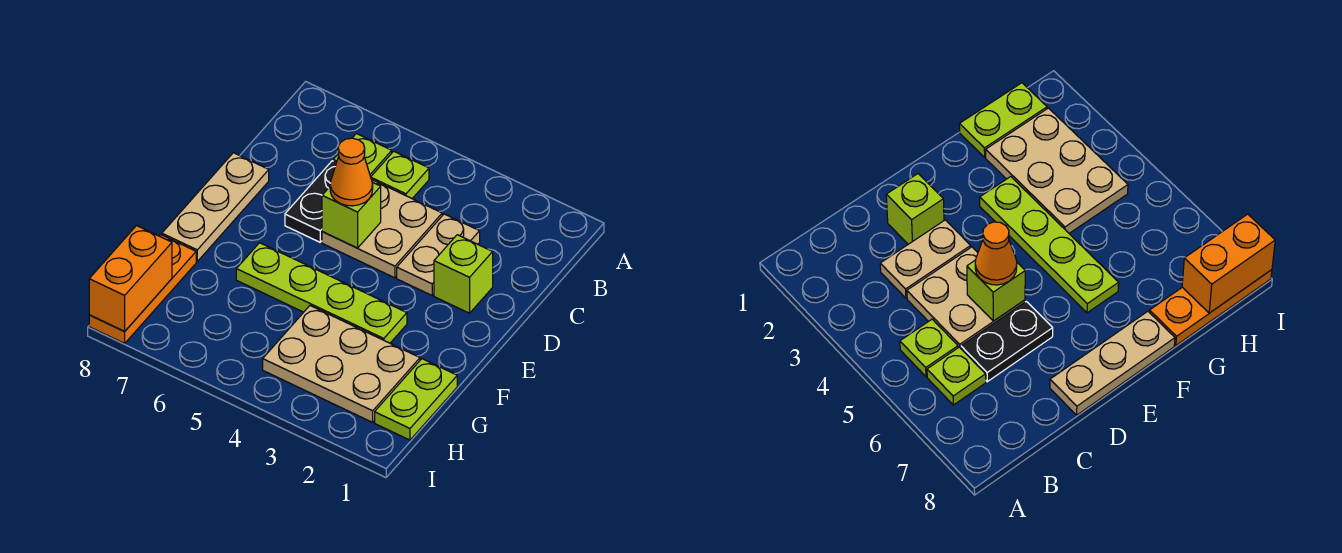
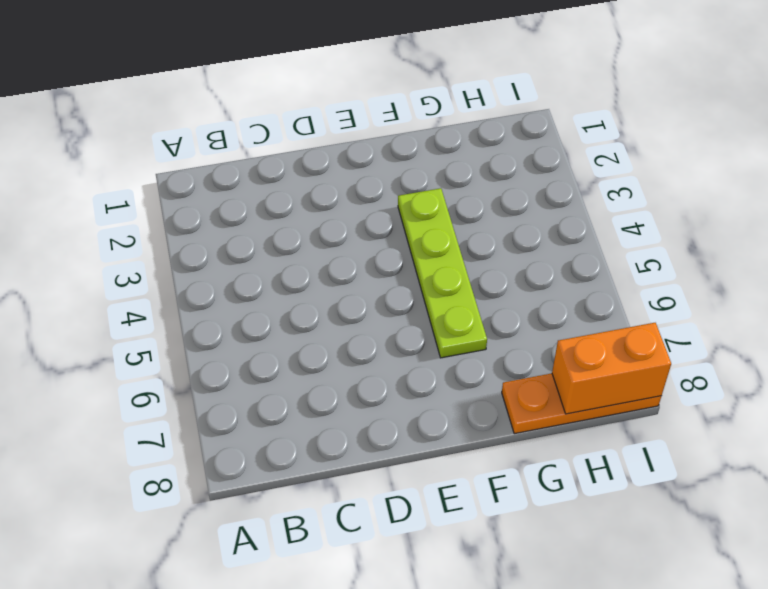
none -> lime 1x1 plate [371,151,429,199]
none -> lime 1x1 plate [333,134,392,177]
none -> tan 1x2 plate [397,214,480,295]

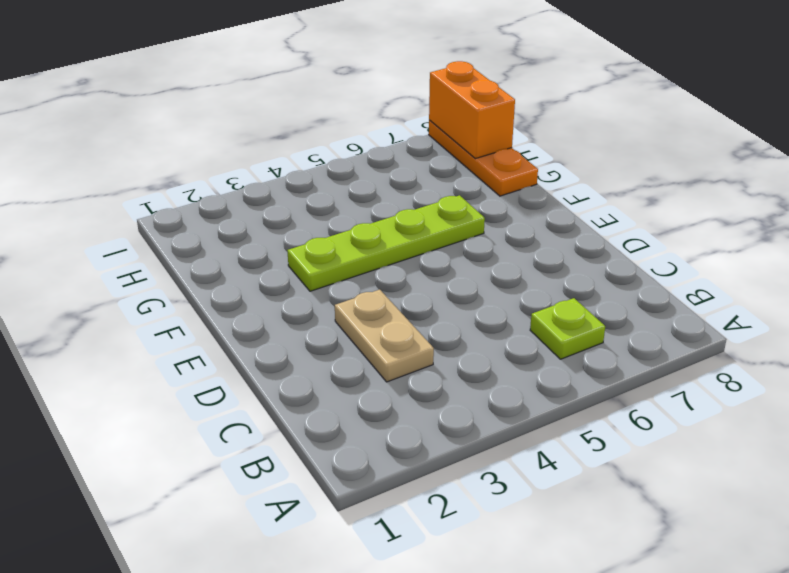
none -> lime 1x1 plate [371,151,429,199]
none -> tan 2x2 plate [322,180,442,278]
none -> black 1x2 plate [285,161,336,242]

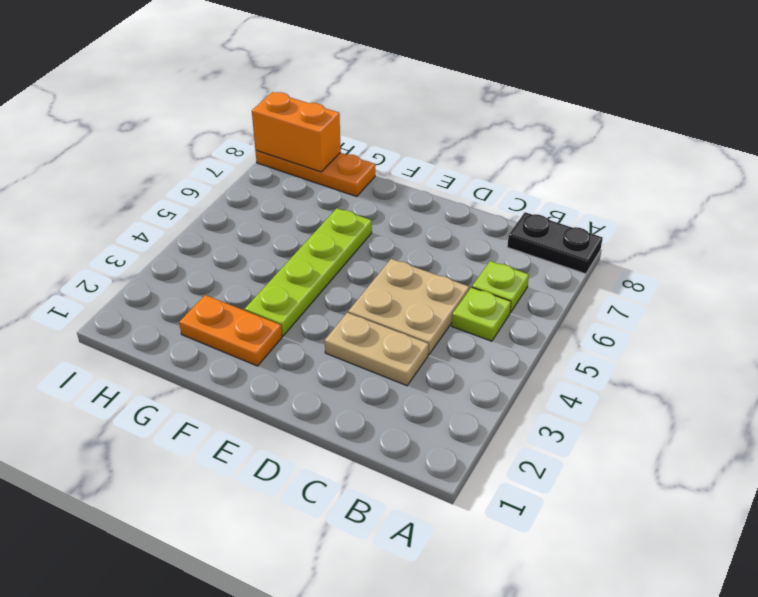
black 1x2 plate [507,212,603,274] -> black 1x2 plate moved to [285,161,336,242]
orange 1x2 plate [179,295,282,366] -> tan 2x3 plate [263,306,420,422]
none -> lime 1x1 brick [434,235,493,313]
none -> tan 1x3 plate [162,153,269,261]
none -> lime 1x2 plate [375,359,457,440]

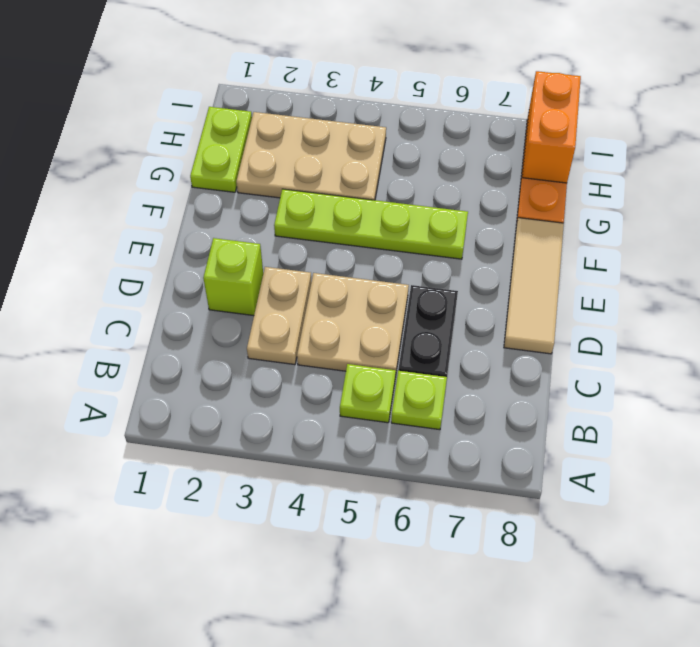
tan 1x3 tile [504,218,564,354] -> tan 1x3 plate [162,153,269,261]
none -> lime 1x1 brick [322,182,381,248]
none -> orange 1x1 cone [330,138,373,206]

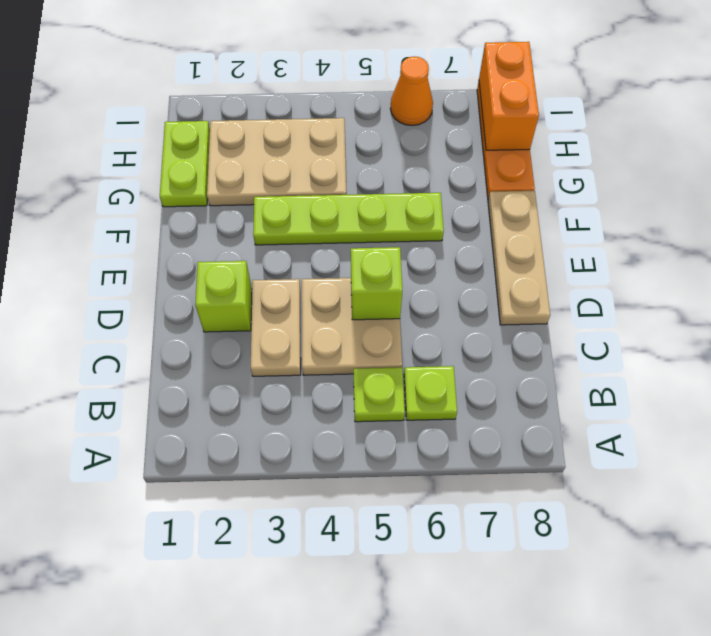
orange 1x1 cone [390,57,433,125] -> orange 1x1 cone moved to [330,138,373,206]
none -> black 1x2 plate [285,161,336,242]

